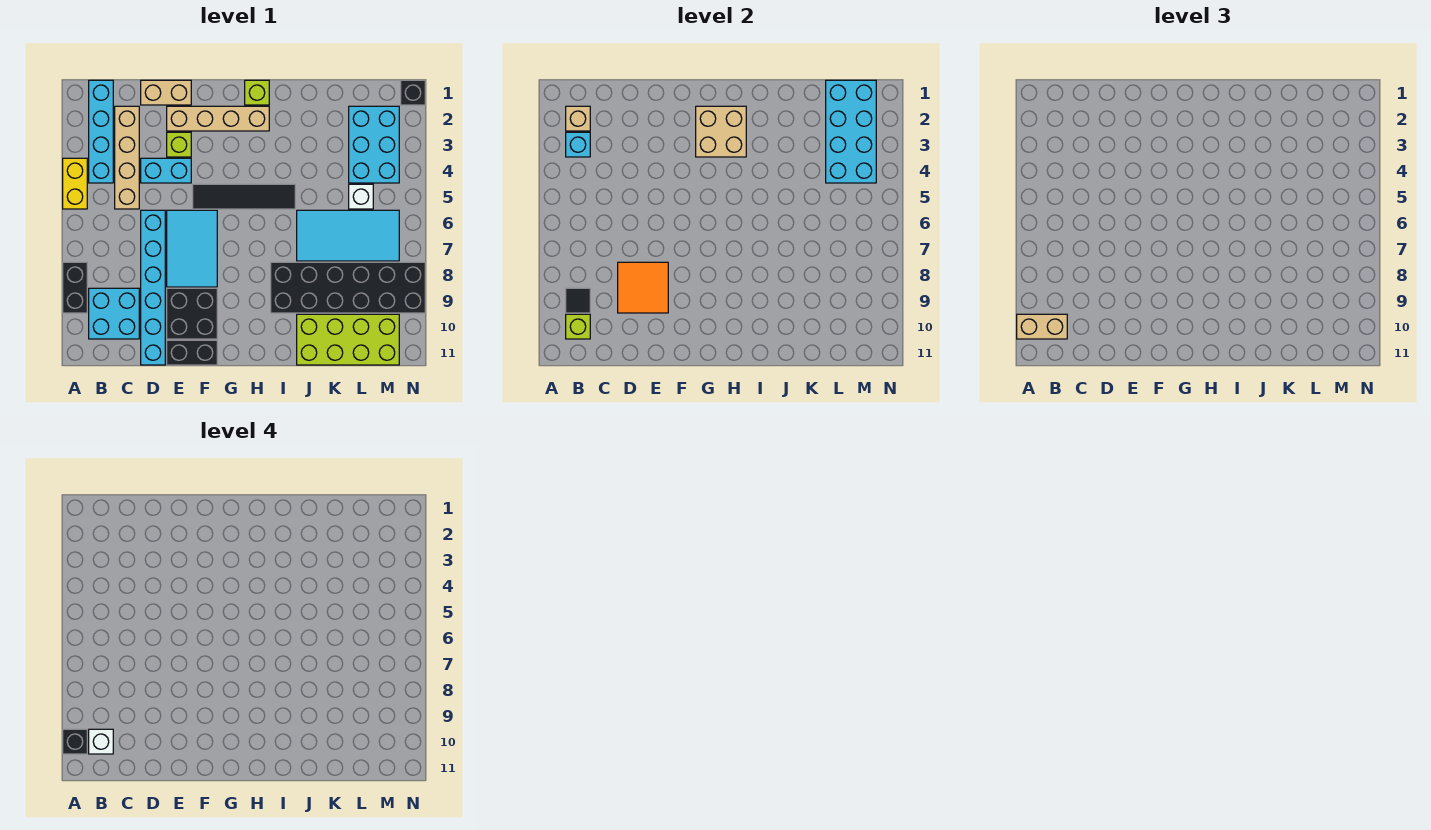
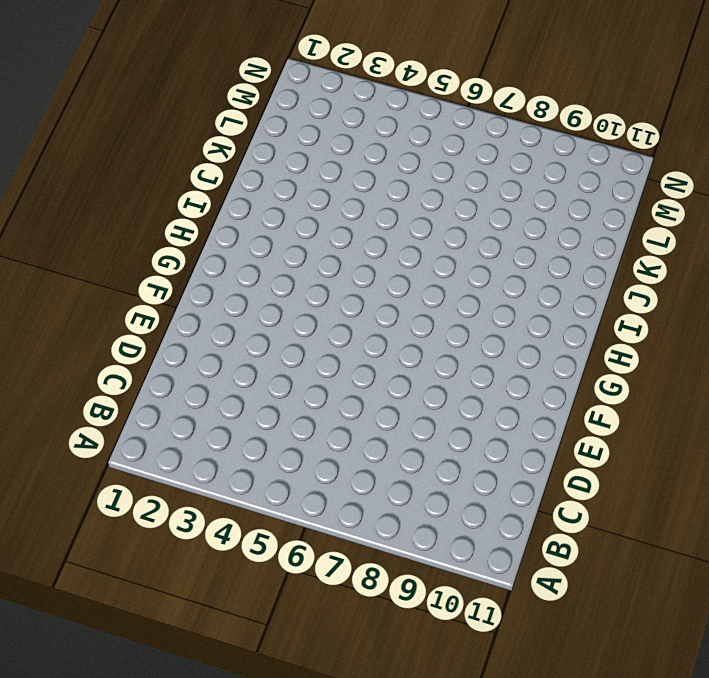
none -> yellow 1x2 brick [63,158,87,209]
none -> black 1x2 brick [63,262,87,313]
none -> cyan 1x4 brick [89,80,113,183]
none -> cyan 2x2 brick [89,288,139,339]

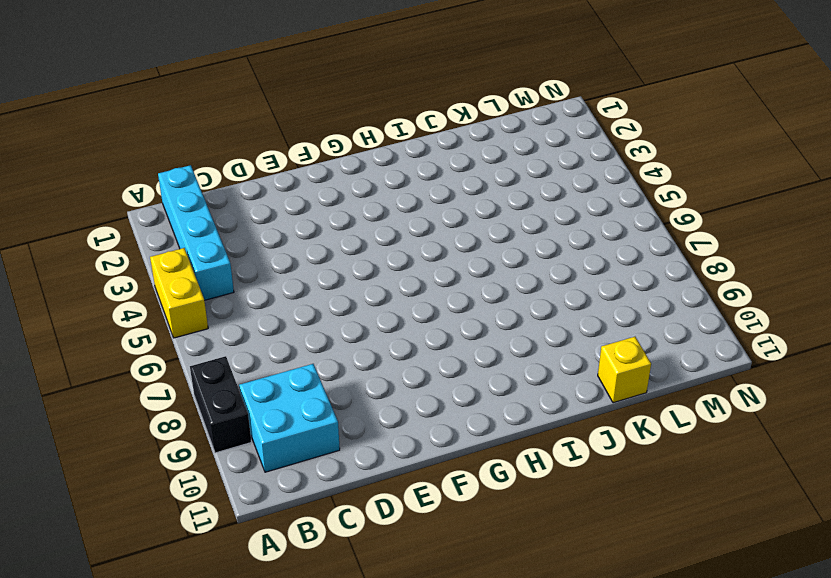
yellow 1x1 brick [598,337,651,403] -> lime 2x4 brick [297,314,399,365]
none -> tan 1x4 brick [115,106,139,209]
none -> tan 1x2 brick [141,80,191,105]
none -> cyan 1x2 brick [141,158,191,183]
none -> cyan 1x6 brick [141,210,165,365]

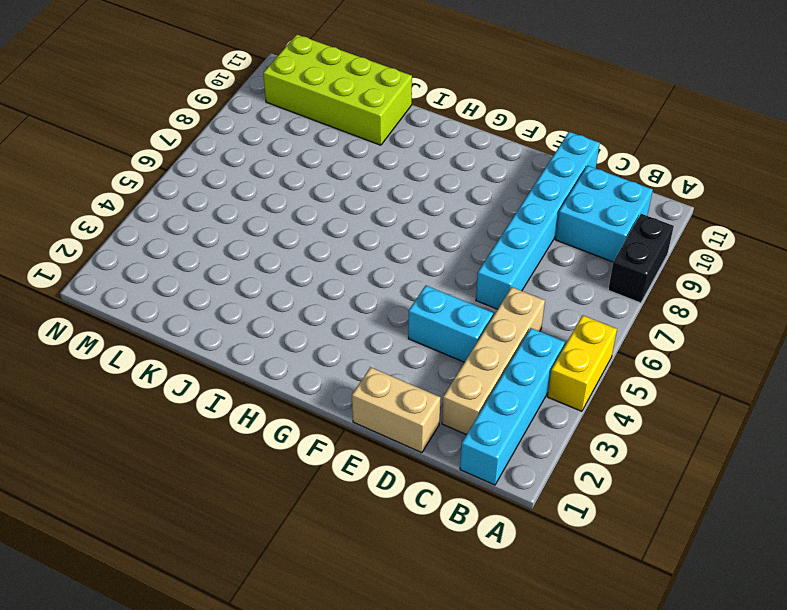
none -> tan 1x4 brick [167,106,269,131]
none -> lime 1x1 brick [167,132,191,157]
none -> cyan 2x3 tile [167,210,217,287]
none -> black 2x2 brick [167,288,217,339]

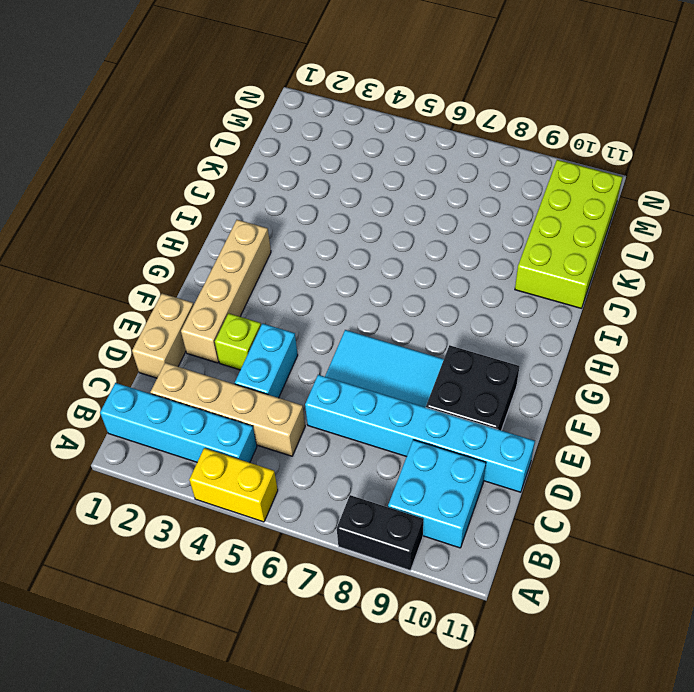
none -> black 1x2 brick [167,340,217,365]
none -> black 1x4 tile [193,184,295,209]
none -> lime 1x1 brick [245,80,269,105]
none -> black 2x6 brick [271,262,425,313]

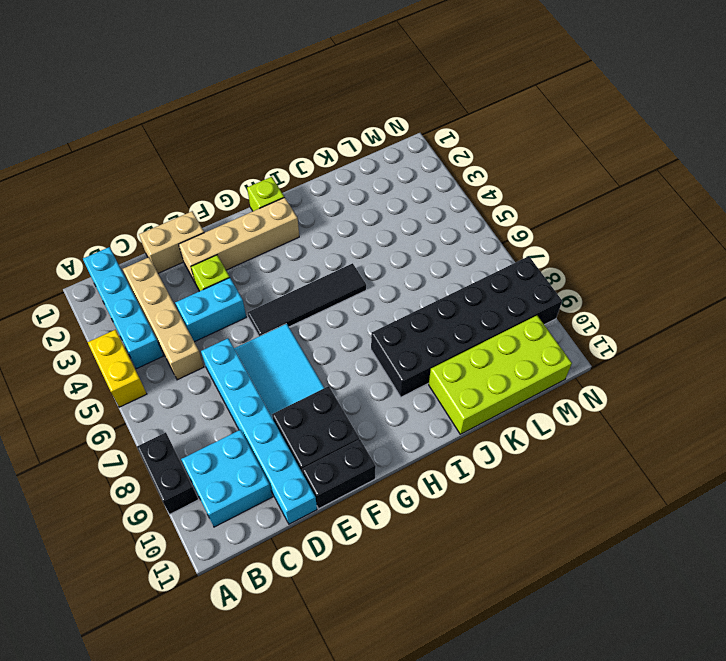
none -> cyan 2x4 tile [297,210,399,261]
none -> cyan 2x3 brick [349,106,399,183]
none -> white 1x1 brick [349,184,373,209]
none -> black 1x1 brick [401,80,425,105]

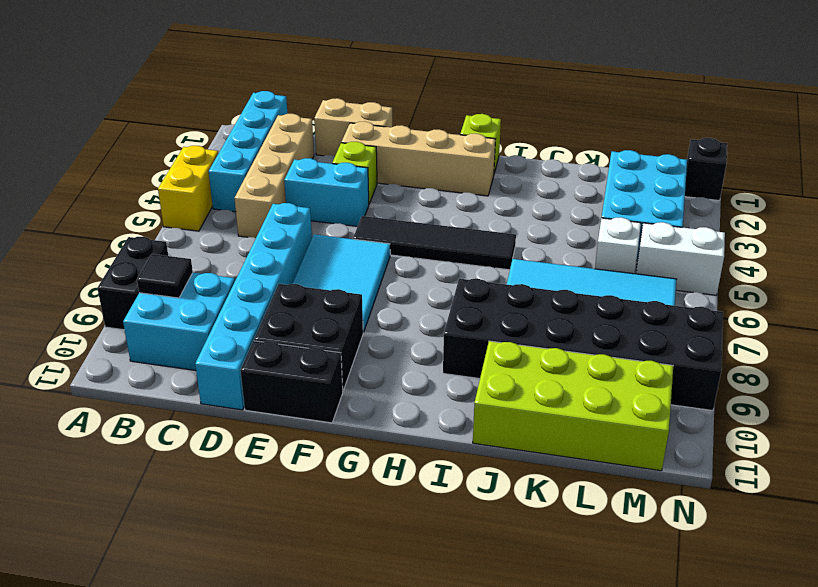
white 1x2 brick [636,222,725,295] -> none
none -> tan 1x1 brick [566,106,590,131]
none -> cyan 1x1 brick [566,132,590,157]
none -> lime 1x1 brick [566,314,590,339]
none -> orange 2x2 tile [618,262,668,313]

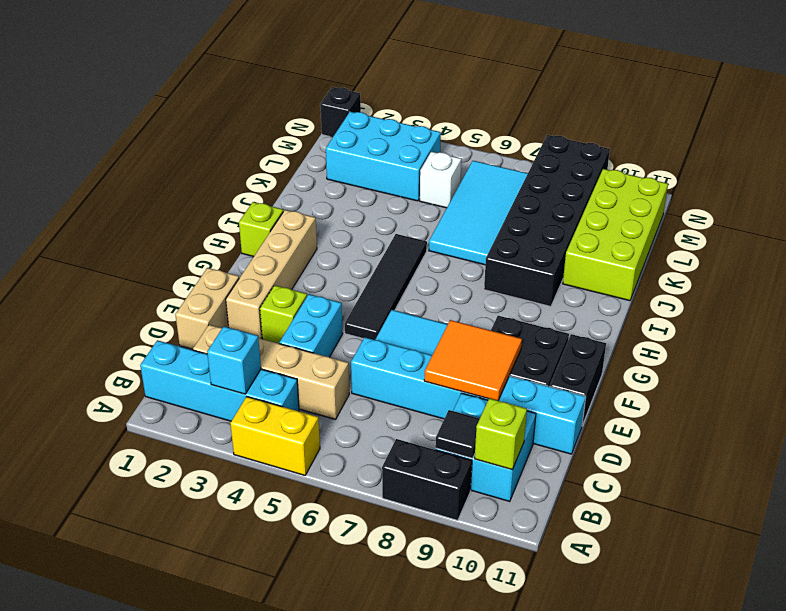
none -> tan 1x1 brick [566,106,590,131]
none -> tan 2x2 brick [696,106,746,157]
none -> cyan 2x4 brick [826,80,876,183]
none -> tan 1x2 brick [1017,314,1067,339]

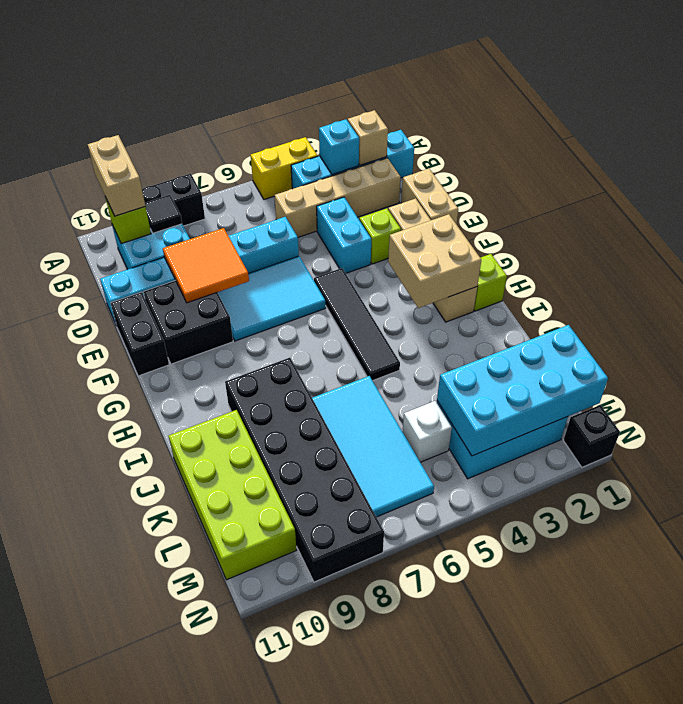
none -> black 1x1 brick [63,729,87,754]
none -> white 1x1 brick [89,729,113,754]

